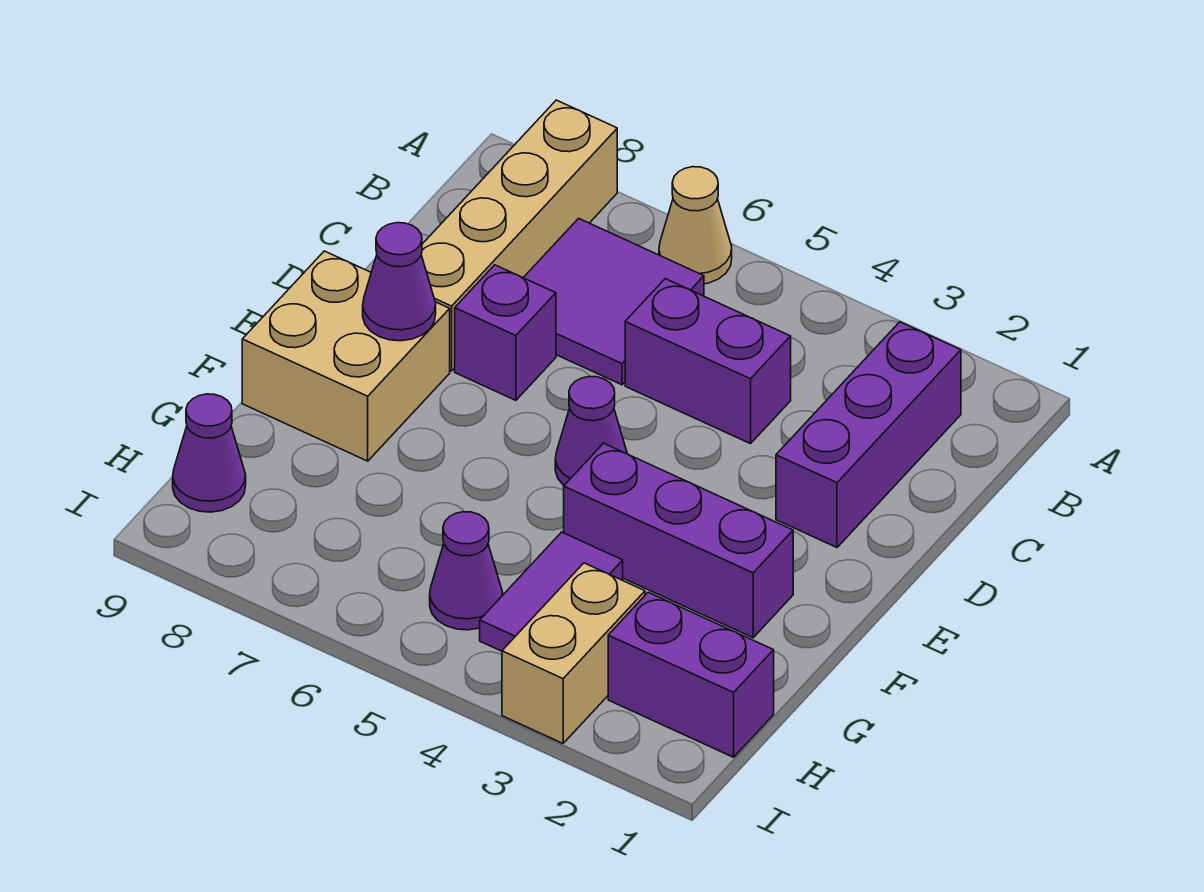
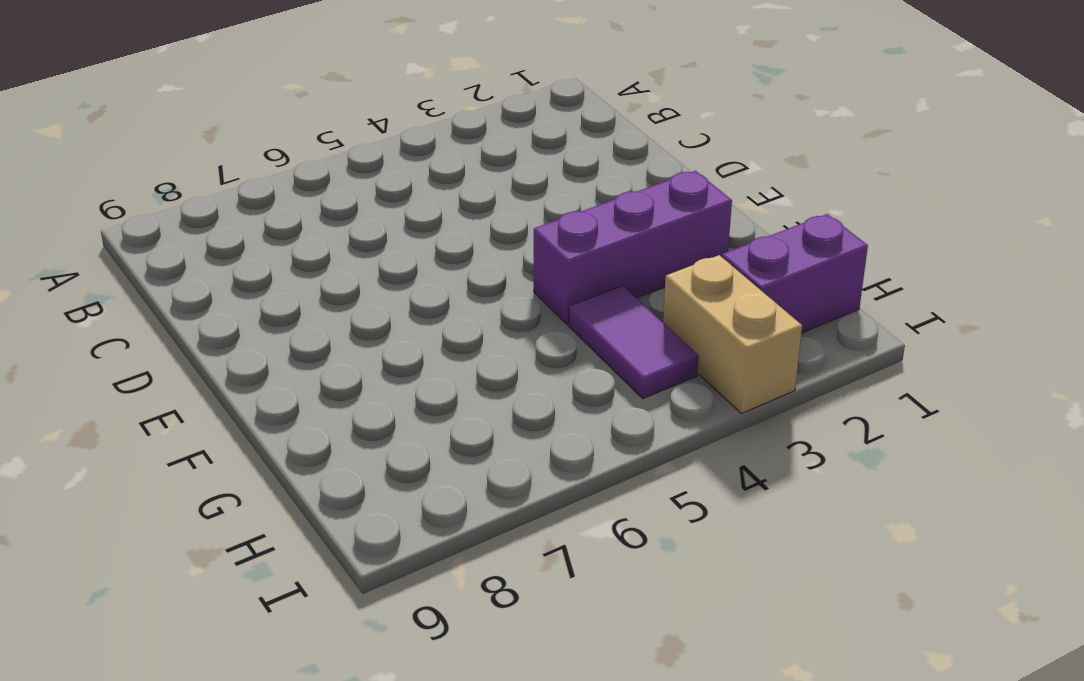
none -> tan 1x1 cone [659,167,732,284]
none -> tan 1x4 brick [421,100,617,371]
none -> purple 1x3 brick [776,322,961,547]

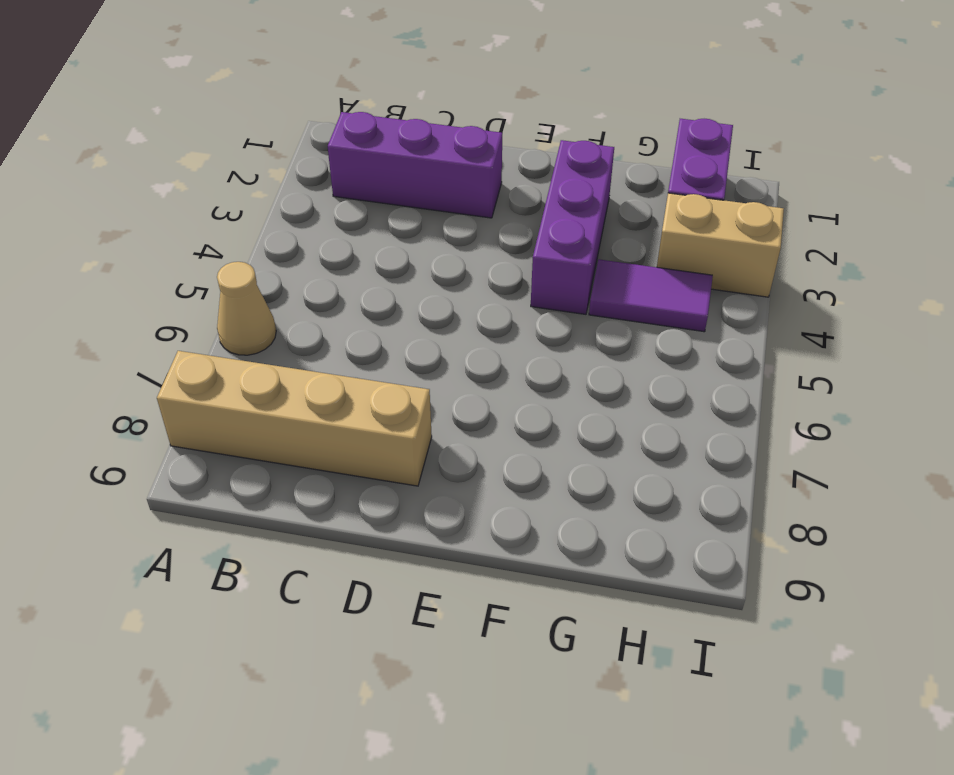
none -> purple 2x2 tile [523,218,704,385]
none -> purple 1x2 brick [625,279,791,444]
none -> purple 1x1 brick [455,265,556,400]

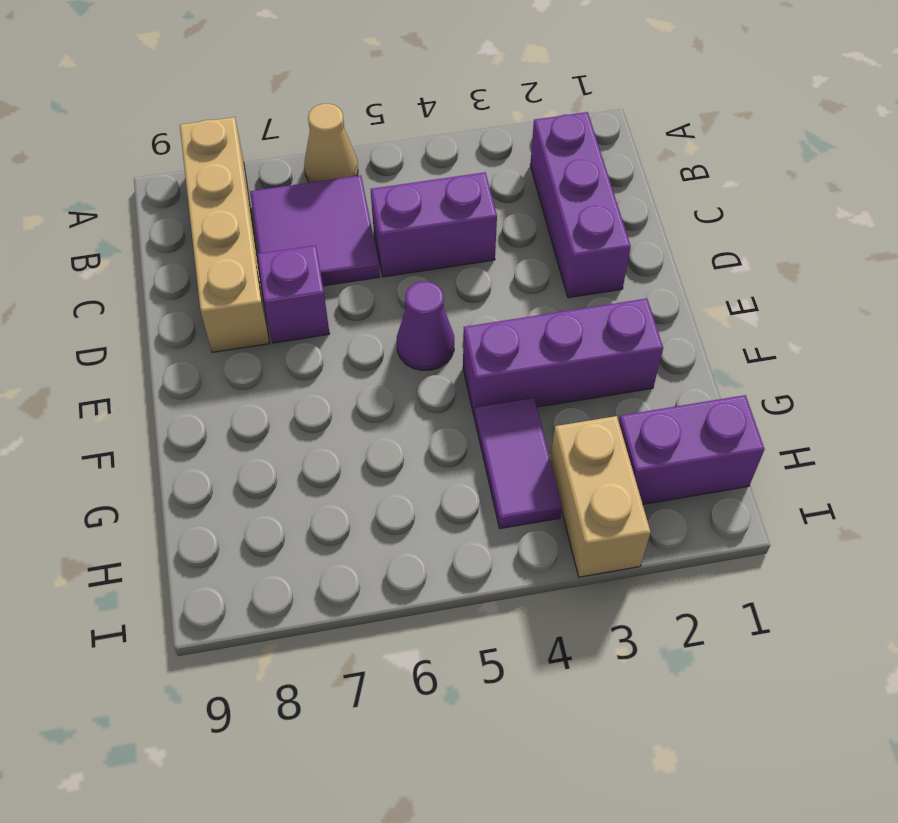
none -> tan 2x2 brick [242,251,450,461]
none -> purple 1x1 cone [430,512,503,630]
none -> purple 1x1 cone [173,394,246,512]

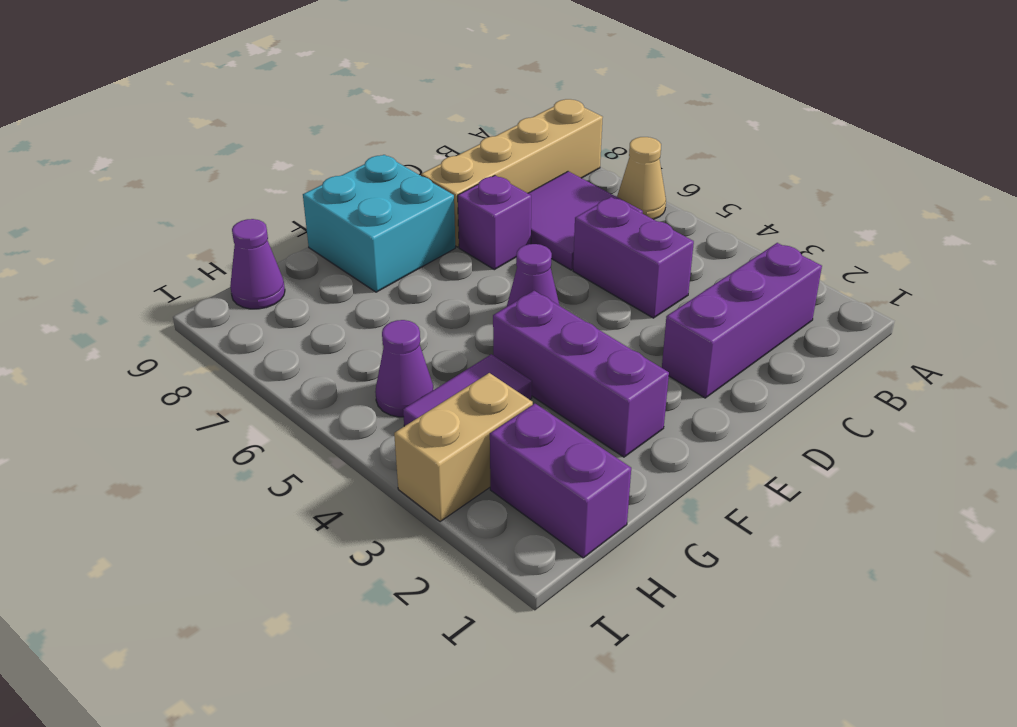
cyan 2x2 brick [303,155,455,292] -> tan 2x2 brick [242,251,450,461]
none -> purple 1x1 cone [363,223,436,341]

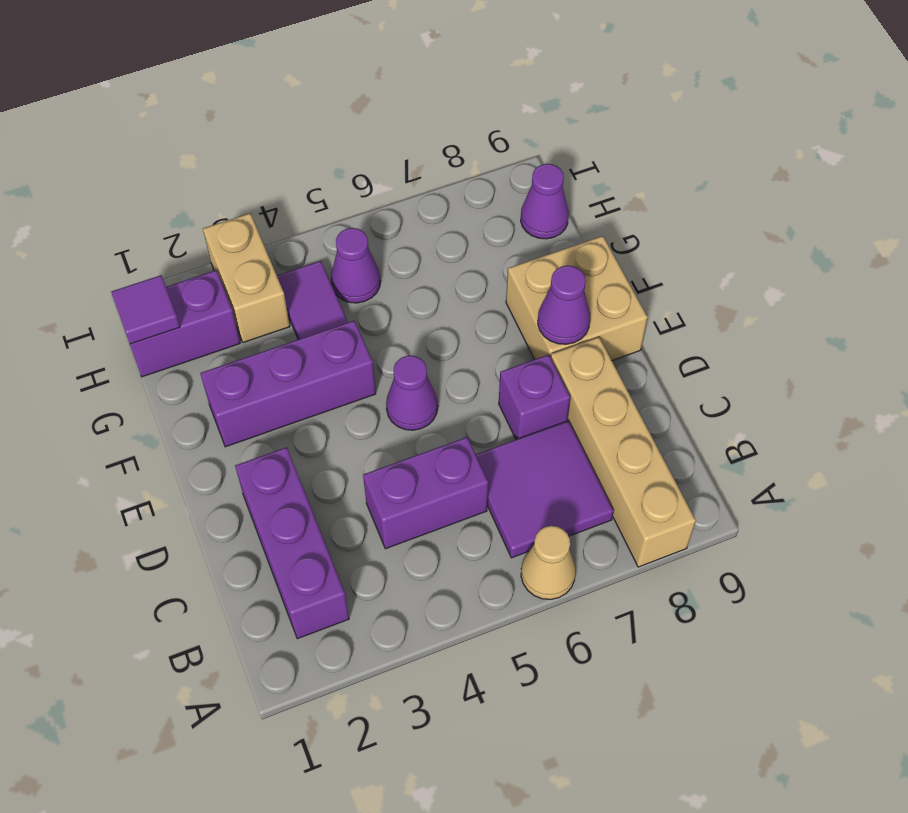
purple 1x1 tile [111,275,180,344] -> none

